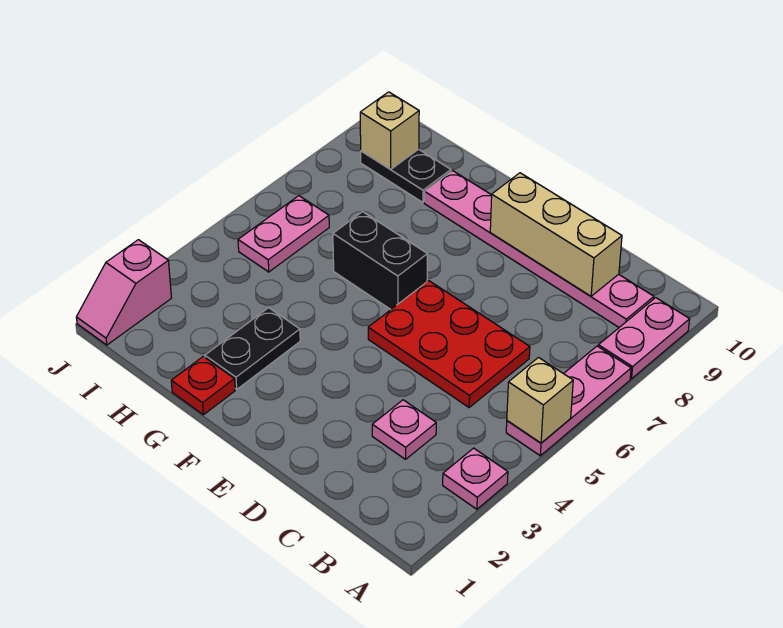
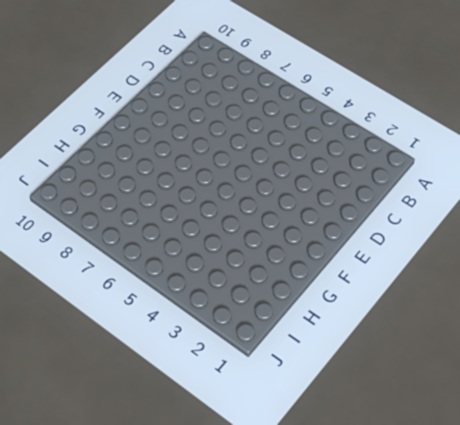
none -> pink 1x1 plate [443,448,508,509]
none -> pink 1x3 plate [506,346,631,456]
none -> pink 1x2 plate [598,298,690,379]

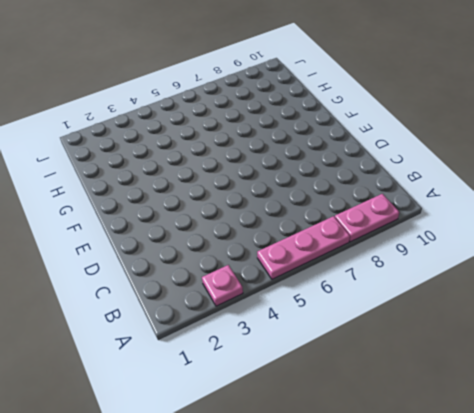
none -> pink 1x6 plate [424,171,654,327]
none -> pink 1x1 plate [372,400,436,459]
none -> red 2x3 plate [368,281,530,407]

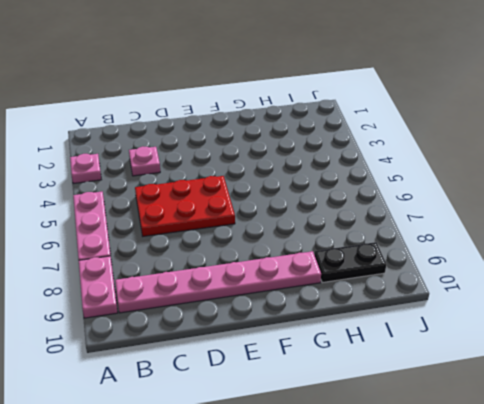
none -> black 1x2 brick [333,212,427,309]
none -> red 1x1 plate [171,357,235,415]
none -> black 1x2 plate [205,308,300,389]

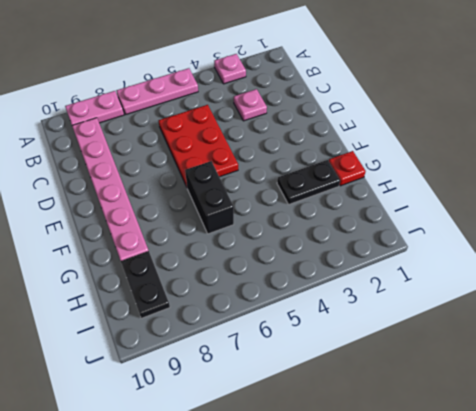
none -> pink 1x2 plate [238,196,329,272]
none -> pink 1x2 slope [76,240,171,345]
none -> tan 1x1 brick [507,358,573,443]

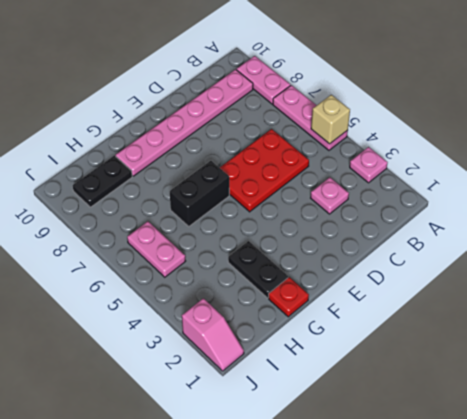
none -> tan 1x3 brick [490,173,622,296]
none -> tan 1x1 brick [360,92,419,169]

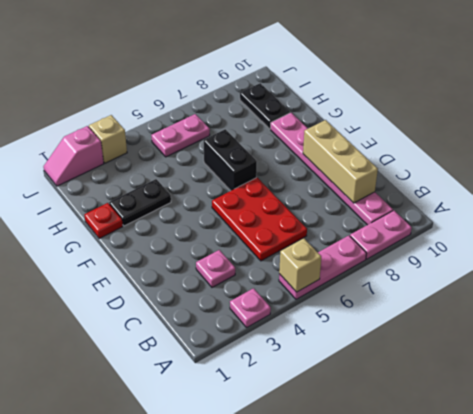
tan 1x1 brick [89,115,127,163] -> tan 1x1 brick moved to [360,92,419,169]

